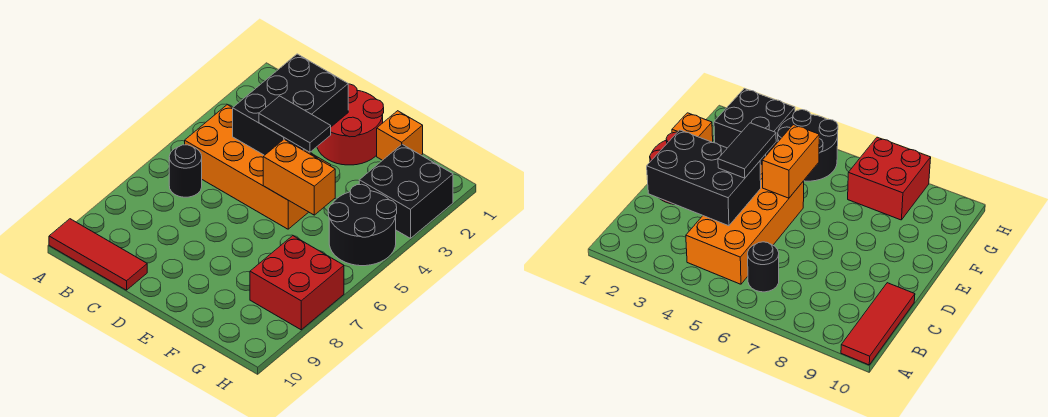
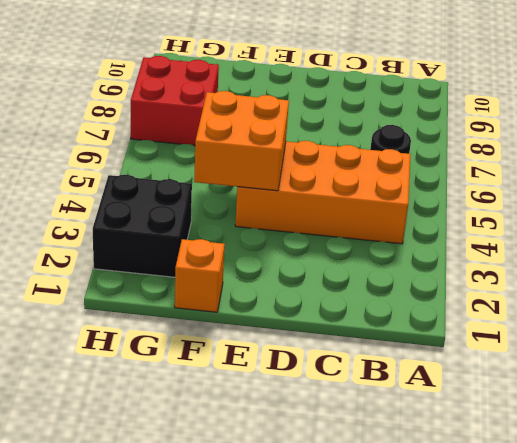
orange 2x2 brick [194,91,289,191] -> orange 1x2 brick [263,139,335,215]
none -> red 1x3 tile [49,219,147,290]
none -> red 2x2 round brick [317,84,384,165]

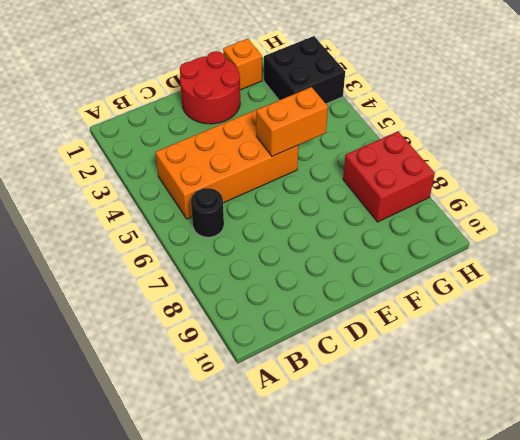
none -> red 1x3 tile [49,219,147,290]
none -> black 2x2 round brick [328,184,397,266]

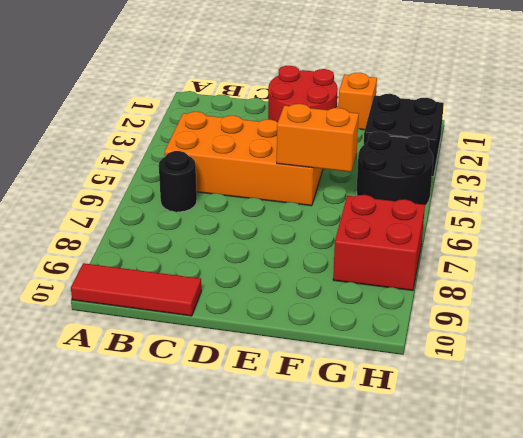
none -> black 2x3 brick [233,54,348,155]
none -> black 1x2 tile [259,96,331,152]

